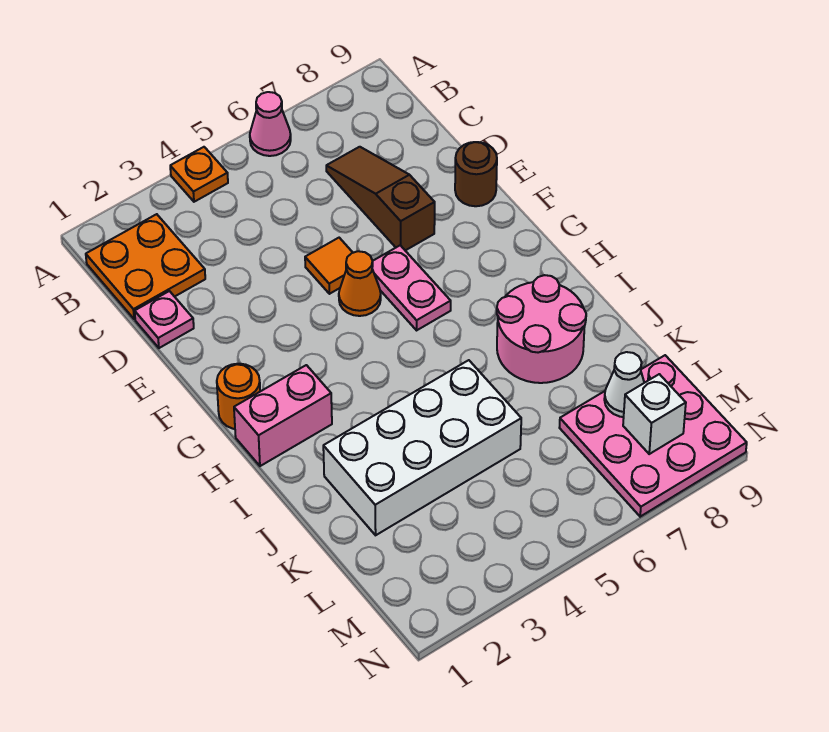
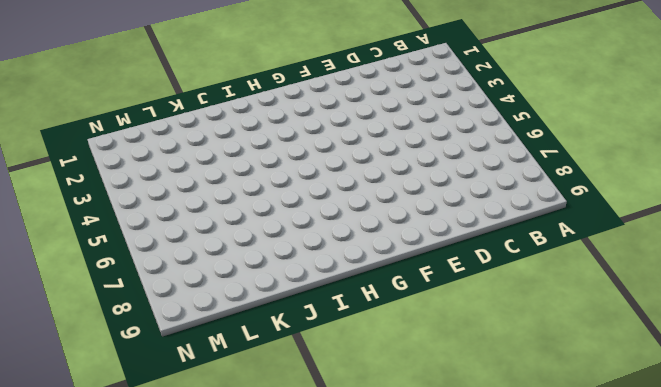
none -> orange 1x1 plate [170,147,228,202]
none -> pink 1x1 cone [250,92,291,156]
none -> orange 2x2 plate [86,214,205,319]

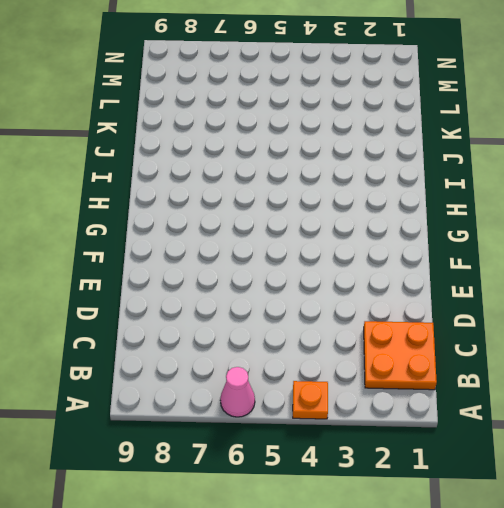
none -> brown 1x3 slope [326,147,435,250]
none -> pink 1x1 plate [135,291,194,348]
none -> orange 1x1 tile [305,238,353,294]

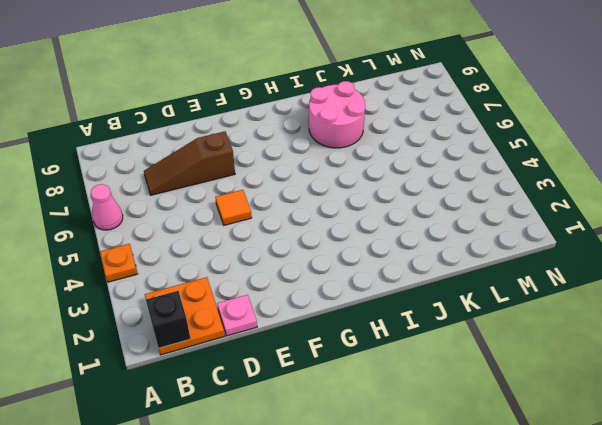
black 1x1 brick [146,291,191,348] -> none
none -> brown 1x1 round brick [455,142,497,206]
none -> orange 1x1 cone [339,251,381,316]
none -> pink 1x2 plate [372,245,451,330]

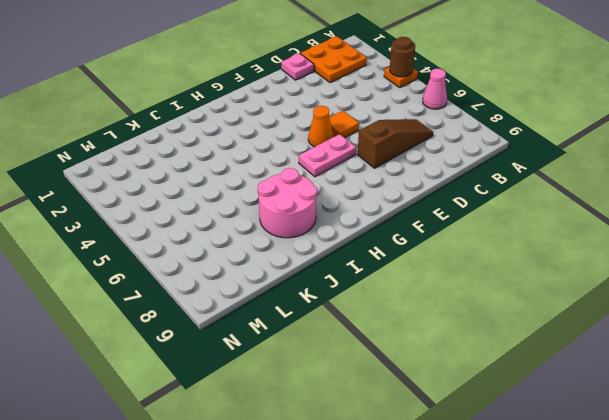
brown 1x1 round brick [390,37,415,77] -> brown 1x1 round brick moved to [455,142,497,206]
none -> orange 1x1 round brick [217,364,260,429]
none -> pink 1x2 brick [234,365,332,466]
none -> white 2x4 brick [323,360,521,535]

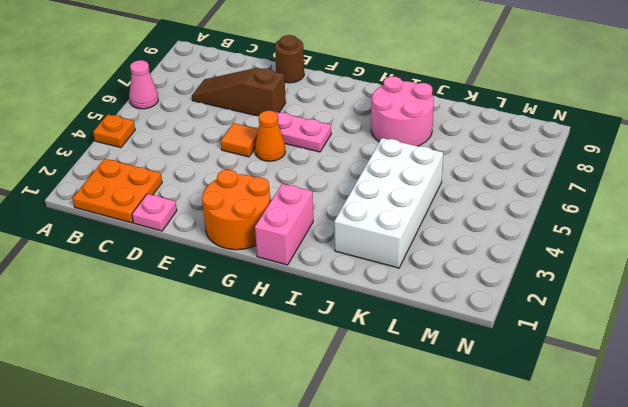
orange 2x2 round brick [202,170,270,250] -> orange 1x1 round brick [217,364,260,429]
none -> pink 3x3 plate [559,355,747,517]
none -> white 1x1 cone [604,352,644,417]
none -> white 1x1 brick [623,374,686,454]

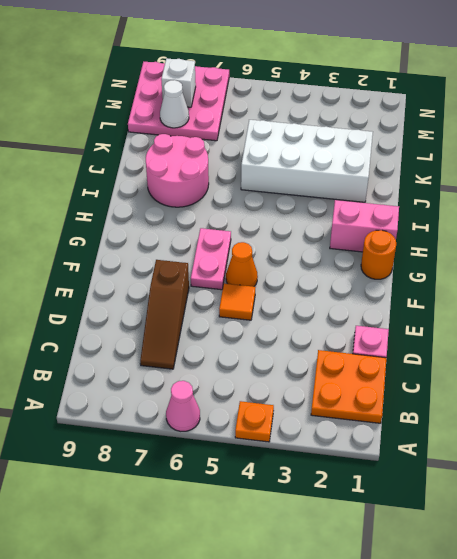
none -> brown 1x1 round brick [455,142,497,206]

